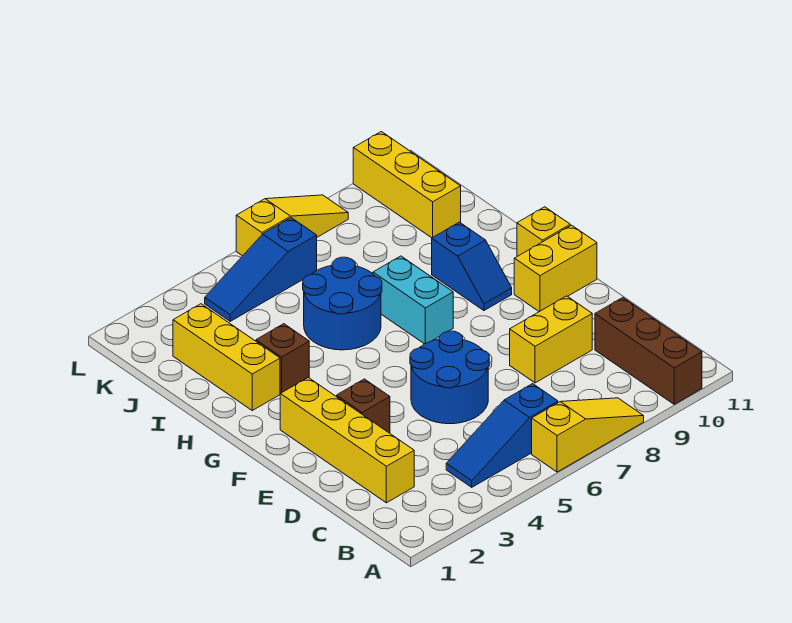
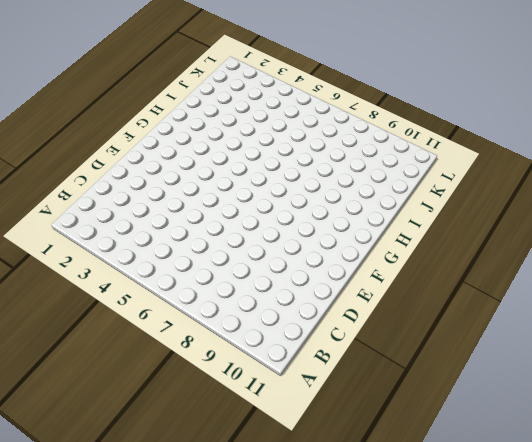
none -> yellow 1x3 slope [532,398,644,472]
none -> brown 1x3 brick [595,298,702,404]
none -> blue 1x3 slope [446,384,558,487]

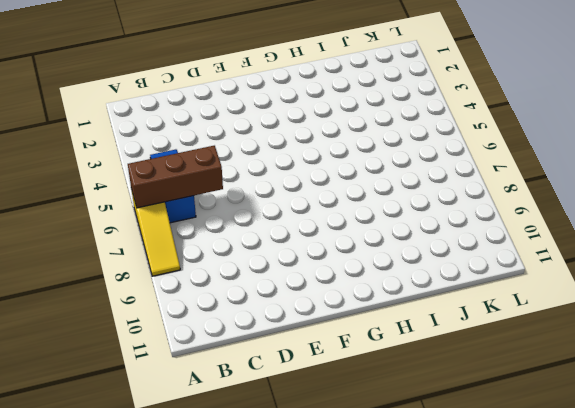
brown 1x3 brick [128,146,223,208] -> brown 1x3 brick moved to [595,298,702,404]
none -> yellow 1x4 brick [280,378,414,503]
none -> blue 2x2 round brick [410,331,489,424]
none -> yellow 1x2 brick [510,296,592,383]

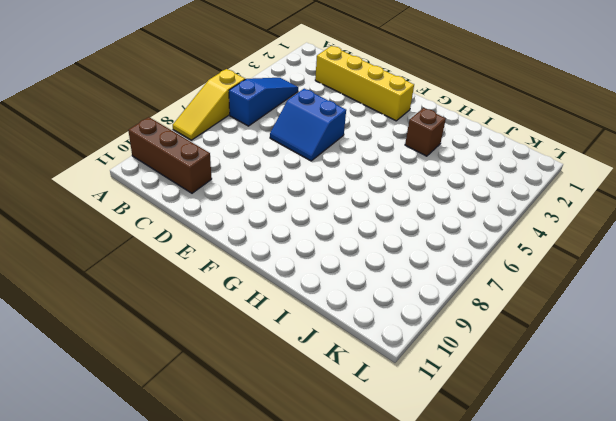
blue 2x2 slope [270,89,346,161] -> blue 2x2 round brick [410,331,489,424]
none -> yellow 1x2 brick [510,296,592,383]
none -> brown 1x1 brick [337,379,390,433]
none -> yellow 1x2 brick [514,225,597,312]

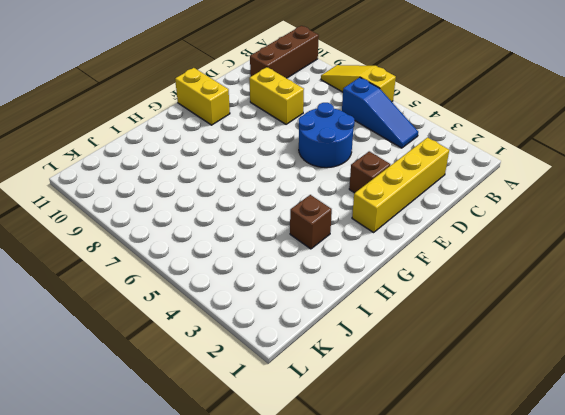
none -> cyan 1x2 brick [373,256,453,344]
none -> blue 1x2 slope [432,222,512,311]
none -> yellow 1x1 brick [517,207,570,256]

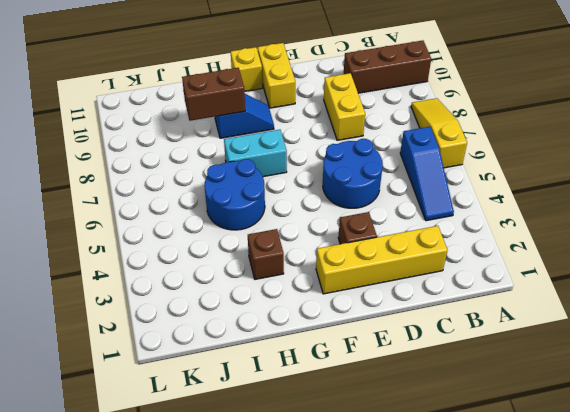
brown 1x2 brick [182,68,245,121] -> none
none -> yellow 1x3 brick [173,304,280,410]
none -> yellow 1x3 brick [353,132,461,238]
none -> blue 1x3 slope [205,218,317,321]

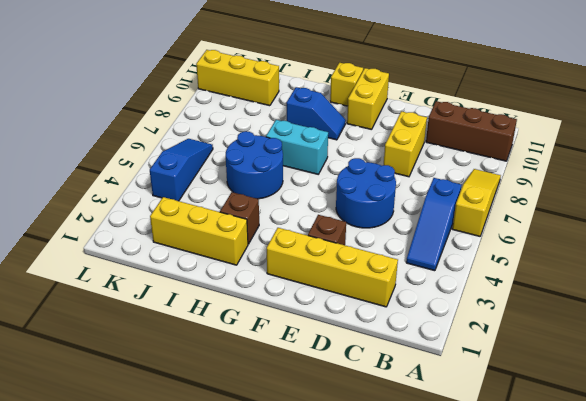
blue 1x3 slope [150,139,213,201] -> blue 1x3 slope turned to [205,218,317,321]
none -> yellow 1x3 slope [236,195,348,256]

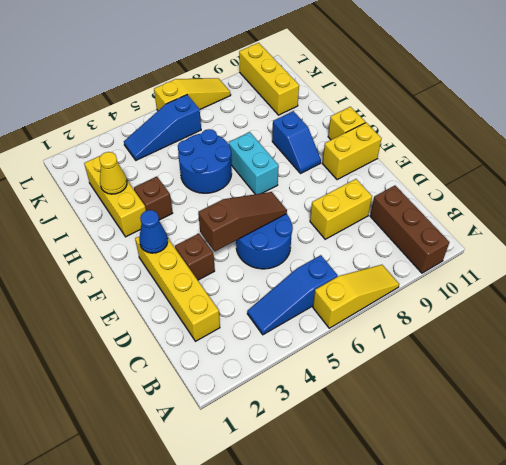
brown 1x3 slope [198,192,287,251] -> none
blue 1x1 cone [139,210,168,253] -> none
yellow 1x1 cone [99,152,127,194] -> none

